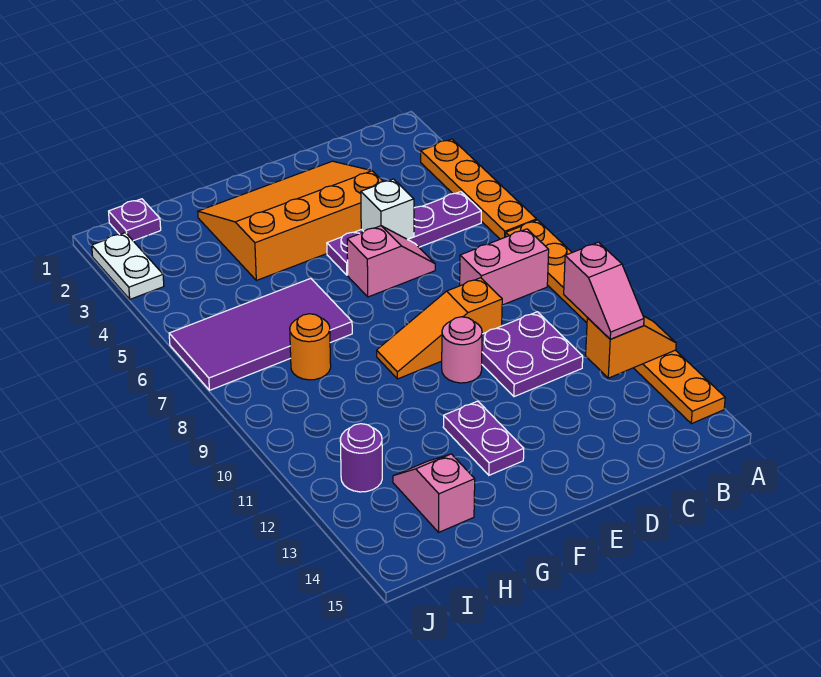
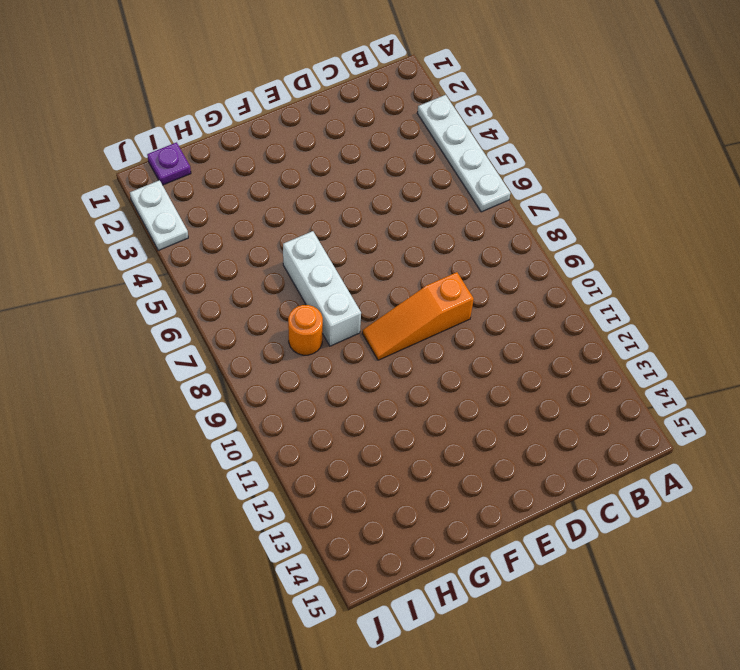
white 1x4 plate [417,95,510,212] -> orange 1x4 plate [421,139,537,239]
white 1x3 brick [283,231,361,346] -> purple 2x4 tile [169,278,352,390]
none -> orange 1x8 plate [506,220,725,424]
none -> purple 1x4 plate [327,192,481,275]
none -> pink 1x2 brick [460,229,549,305]

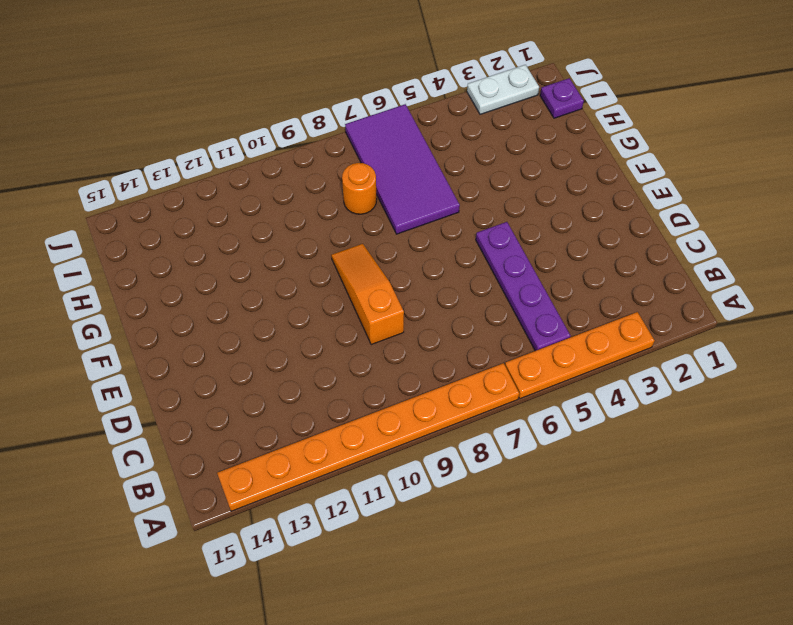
none -> pink 1x2 brick [460,229,549,305]
none -> purple 2x2 plate [482,312,583,397]
none -> orange 3x4 slope [198,161,383,280]

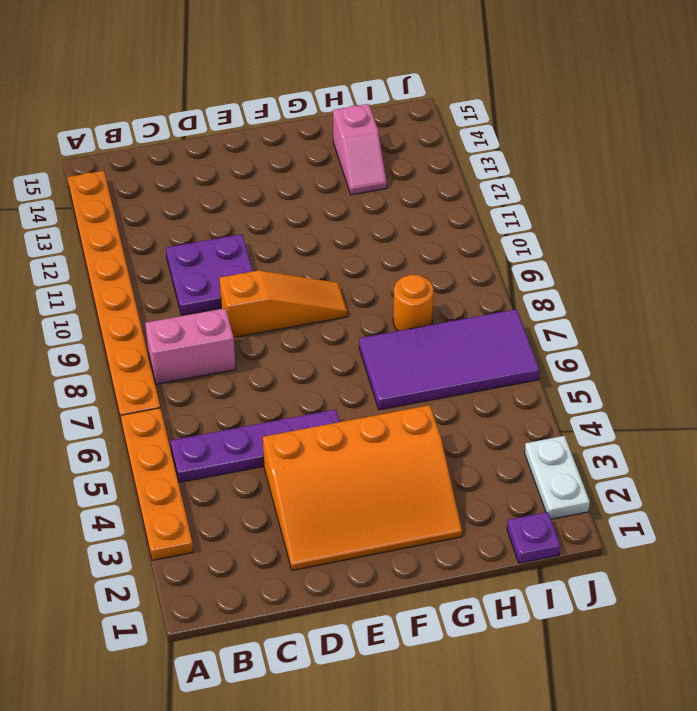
none -> pink 1x2 slope [347,226,435,297]
none -> pink 1x1 round brick [442,317,482,383]
none -> purple 1x2 plate [443,401,524,475]

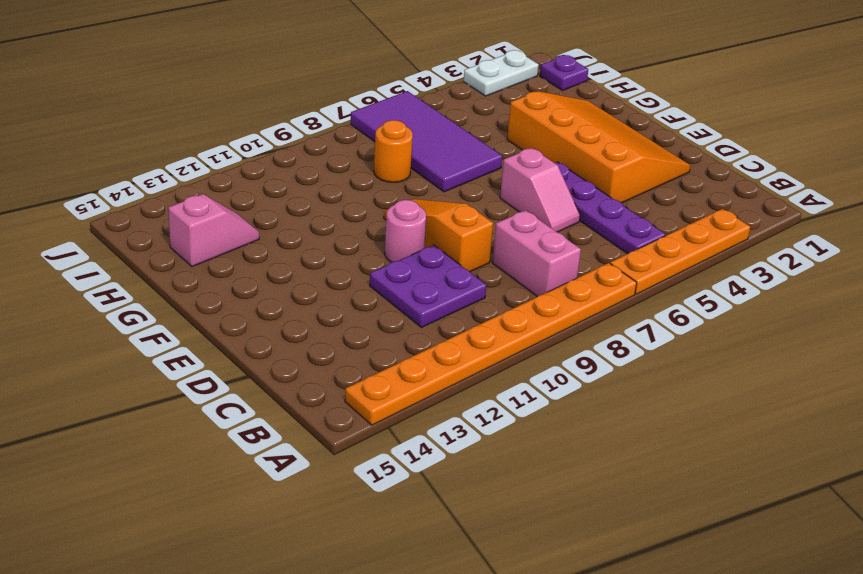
none -> purple 1x2 plate [443,401,524,475]
none -> purple 1x1 round brick [340,424,382,492]
none -> orange 1x2 slope [586,316,676,378]

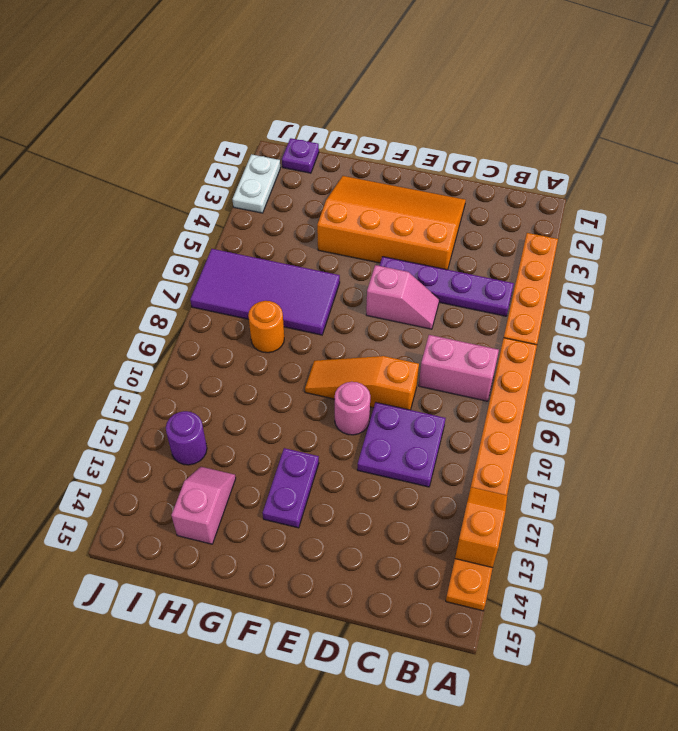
orange 1x2 slope [455,487,507,568] -> orange 1x2 slope turned to [586,316,676,378]
none -> white 1x1 brick [361,179,414,239]
none -> pink 1x2 slope [564,242,644,339]

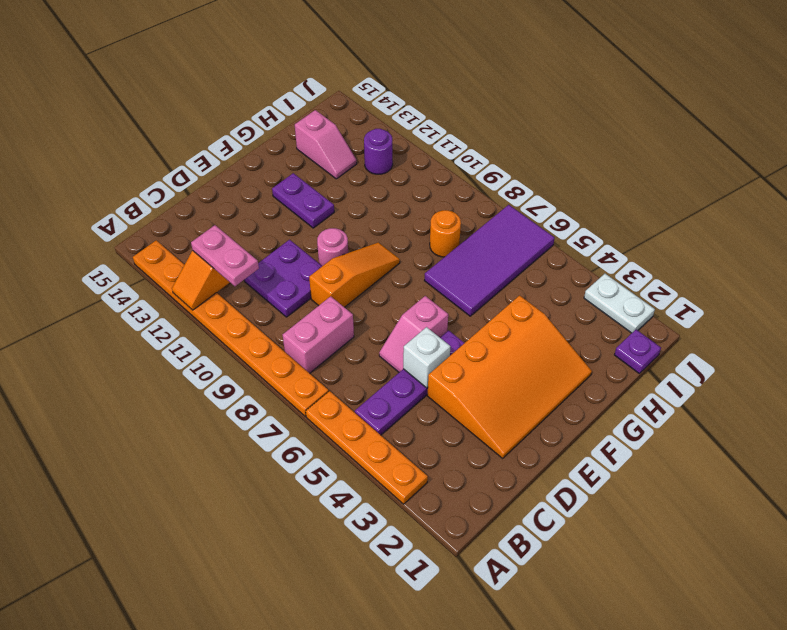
pink 1x2 plate [191,225,259,286] -> pink 1x2 slope [564,242,644,339]

